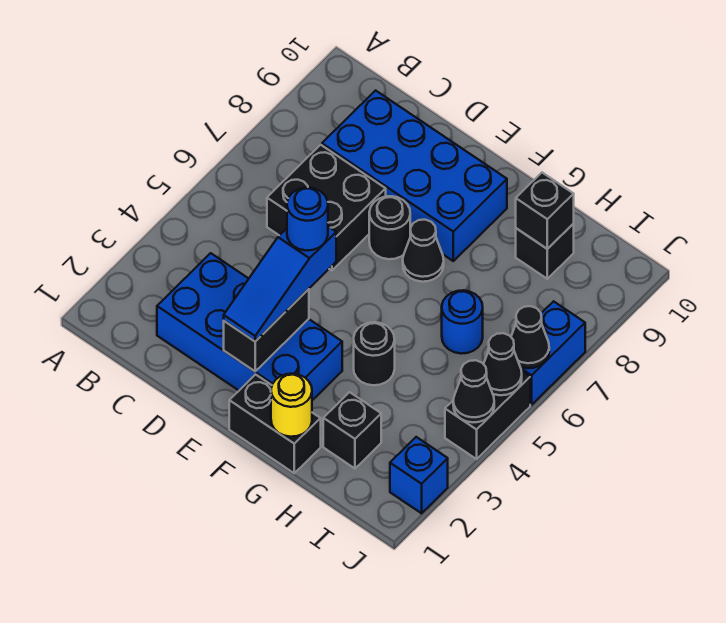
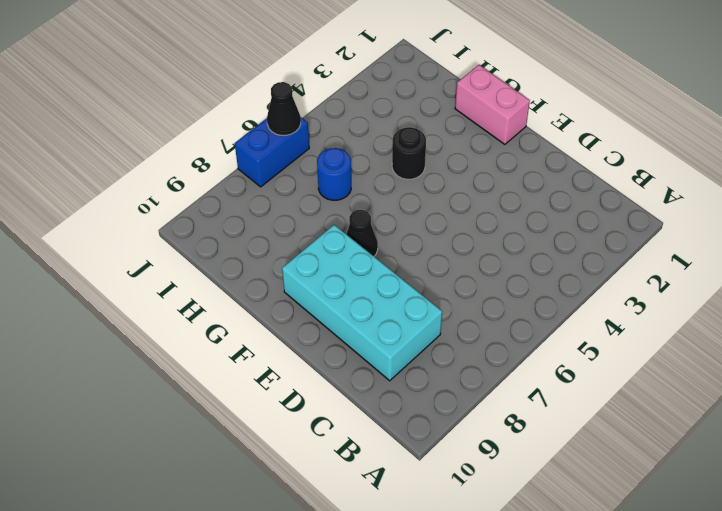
cyan 2x4 brick [282,225,442,381] -> blue 2x4 brick [322,91,507,261]
pink 1x2 brick [455,65,530,144] -> black 1x2 brick [229,375,321,473]
none -> blue 2x4 brick [157,253,342,400]
none -> black 2x2 brick [267,145,386,271]
none -> black 1x1 round brick [369,196,410,259]

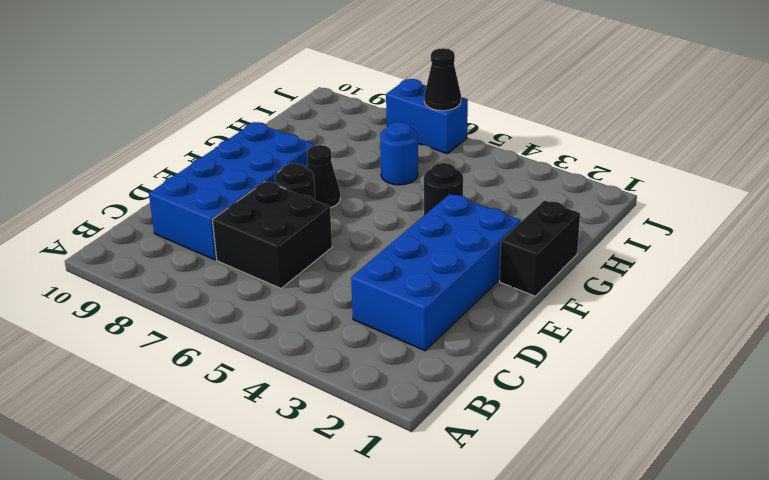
none -> black 1x1 brick [323,392,381,468]
none -> black 1x1 brick [516,224,574,279]
none -> blue 1x1 brick [390,437,448,513]

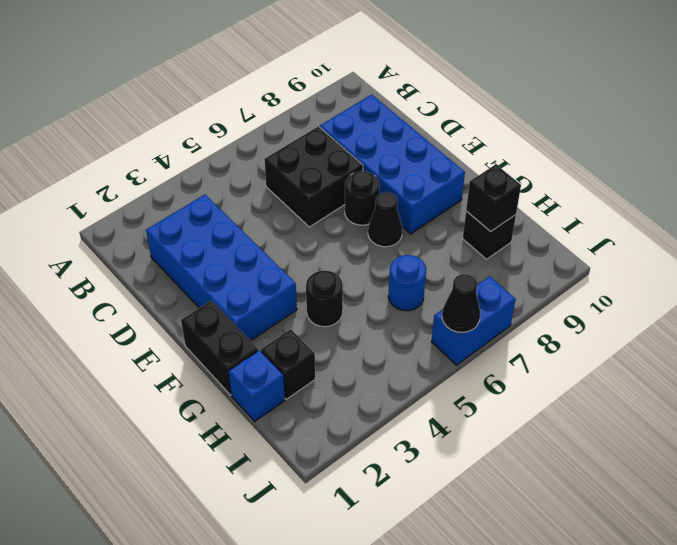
blue 1x1 brick [229,350,285,421] -> blue 1x1 brick moved to [390,437,448,513]
none -> black 1x2 brick [445,371,530,459]
none -> black 1x2 brick [224,289,309,371]
none -> yellow 1x1 round brick [271,374,312,437]

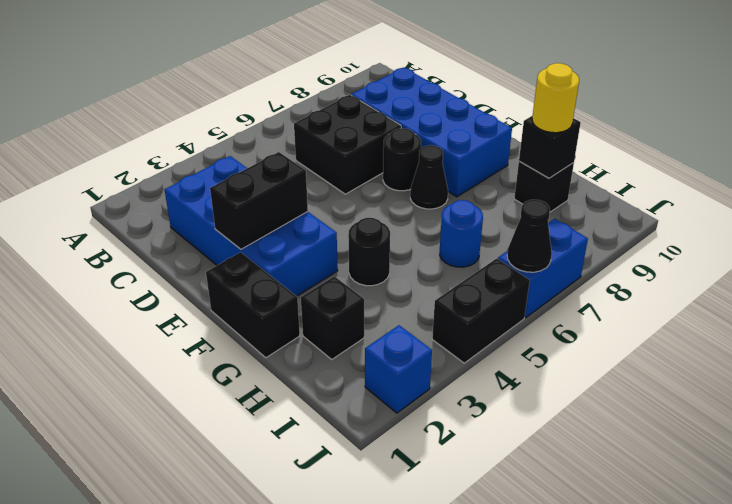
yellow 1x1 round brick [532,63,579,133] -> yellow 1x1 round brick moved to [271,374,312,437]
none -> black 1x1 cone [453,360,494,422]
none -> black 1x1 cone [484,333,522,395]
none -> blue 1x3 slope [224,227,336,341]

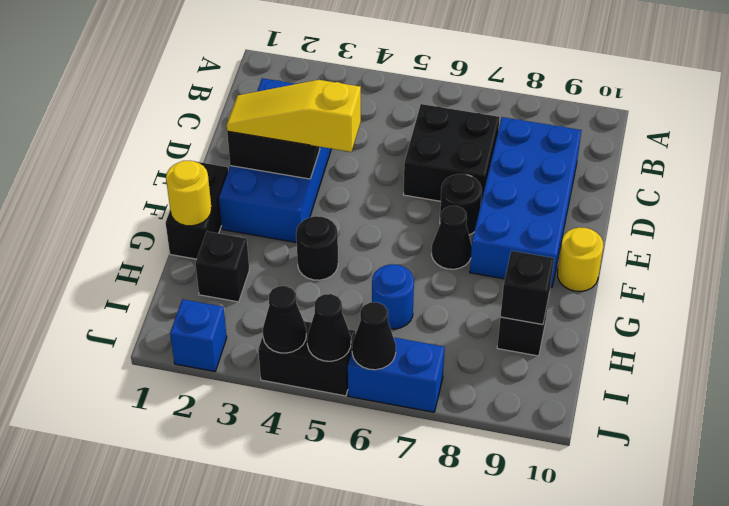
yellow 1x3 slope [227,80,361,152] -> blue 1x3 slope [224,227,336,341]
yellow 1x1 round brick [558,227,603,291] -> none
none -> blue 1x1 round brick [287,187,328,251]

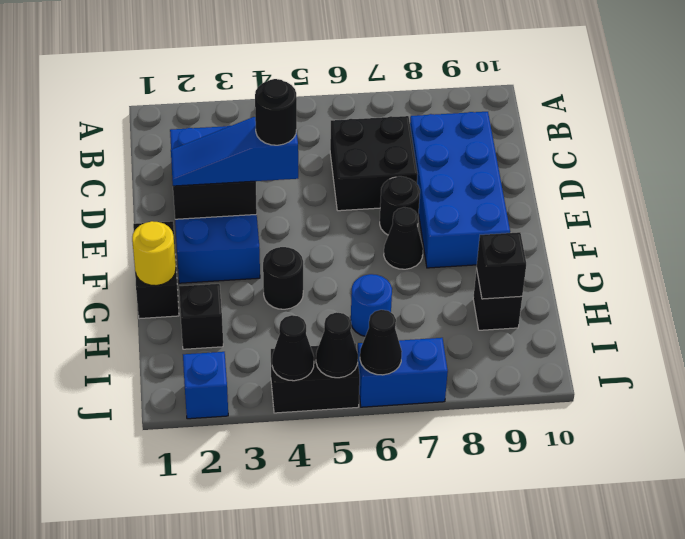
black 1x1 round brick [255,79,297,145] -> blue 1x1 round brick [287,187,328,251]

